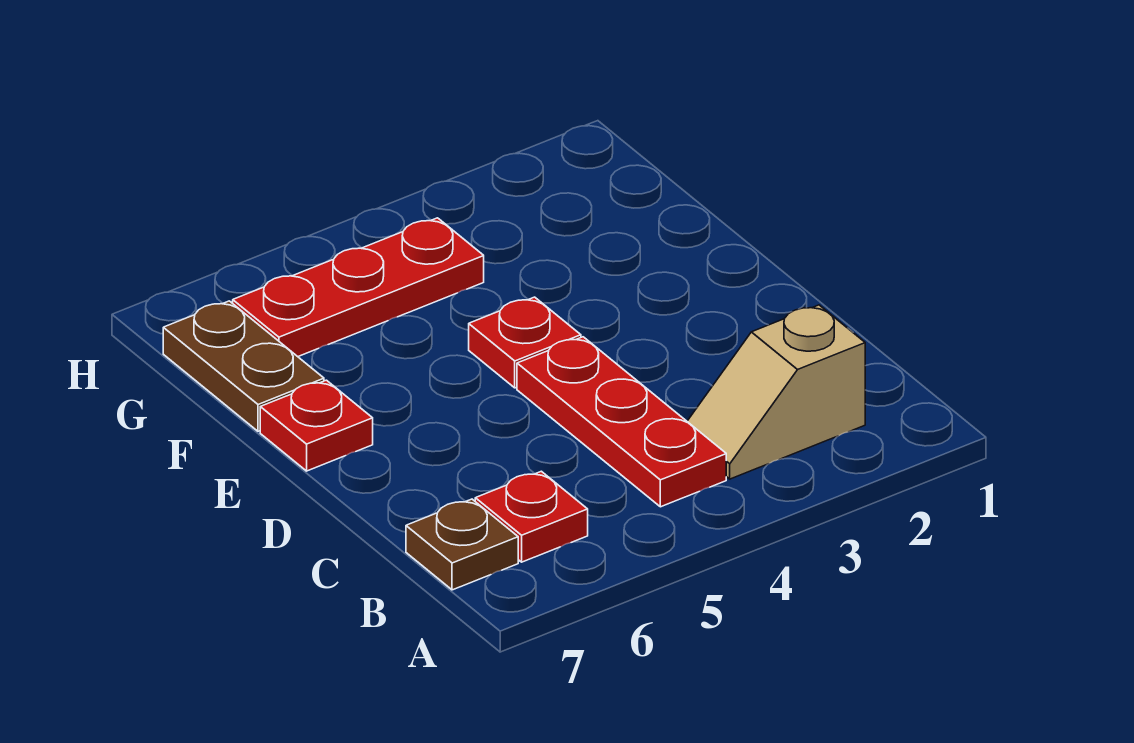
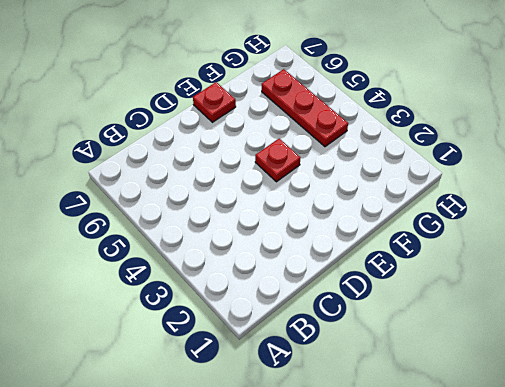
none -> tan 1x2 slope [687,305,865,479]
none -> red 1x3 plate [517,337,726,507]

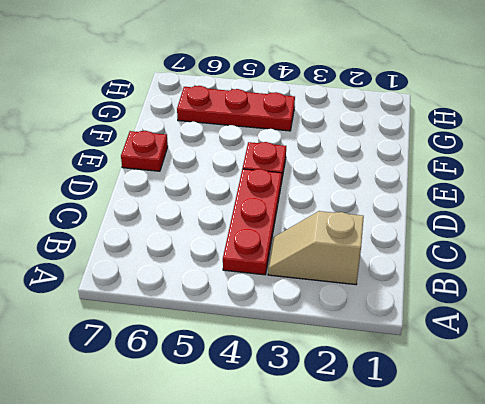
none -> red 1x1 plate [475,471,588,562]
none -> brown 1x1 plate [406,499,518,590]

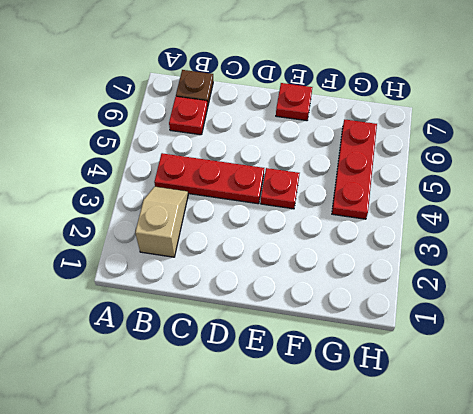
none -> brown 1x2 plate [163,301,324,431]

